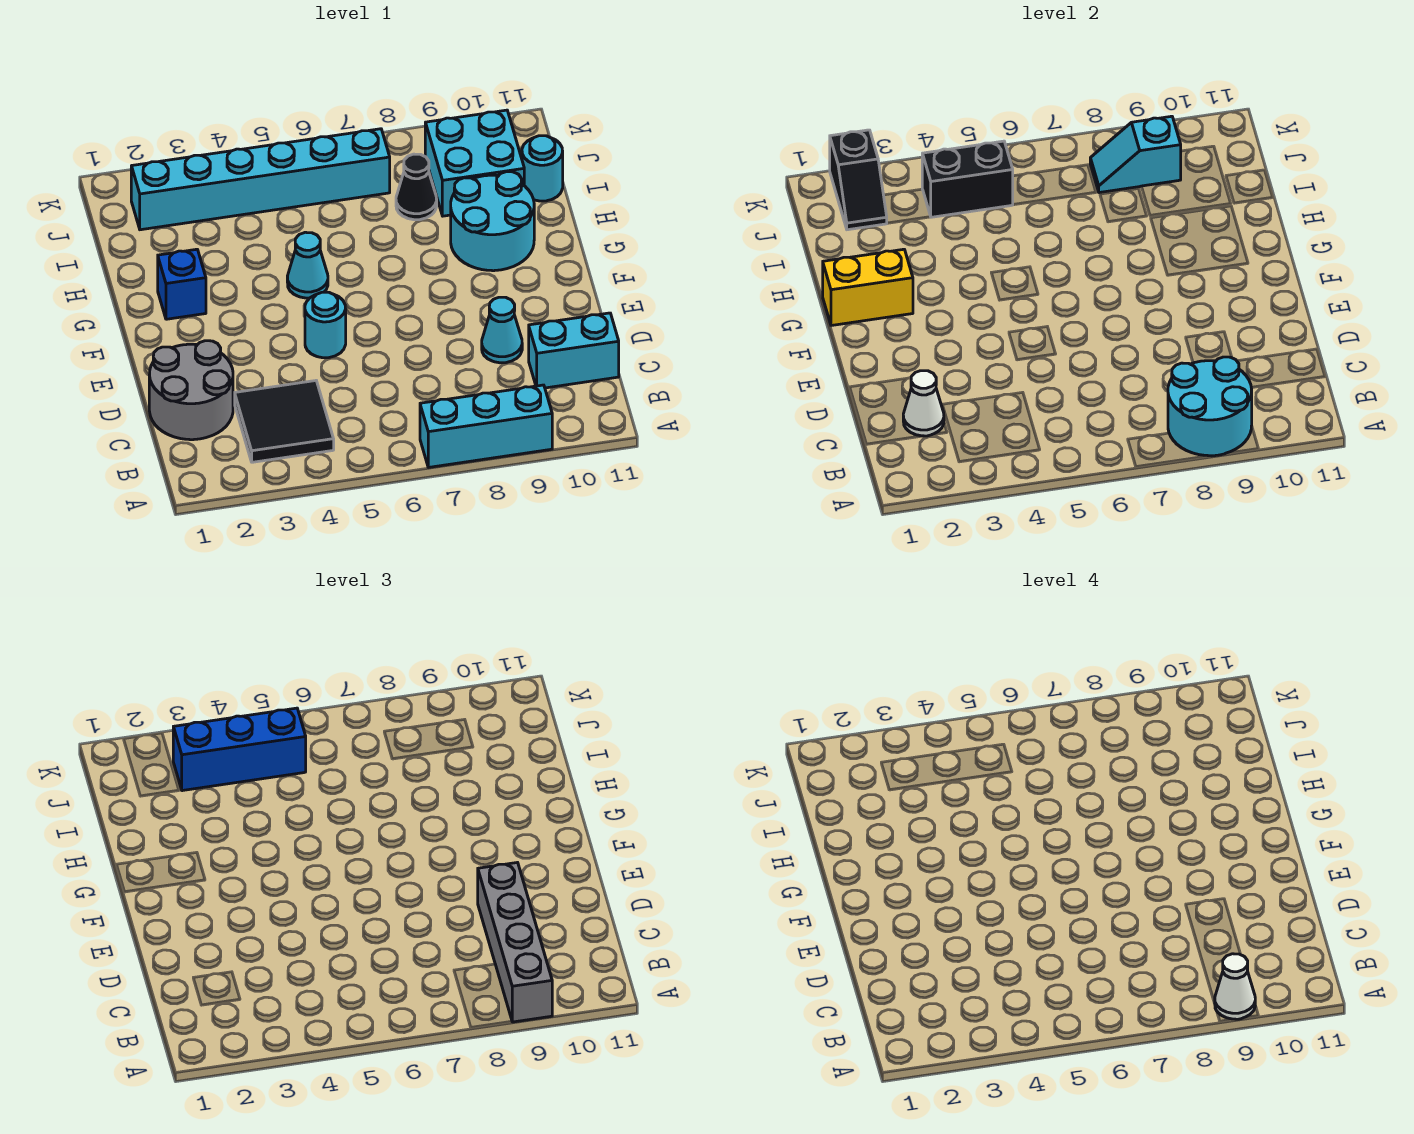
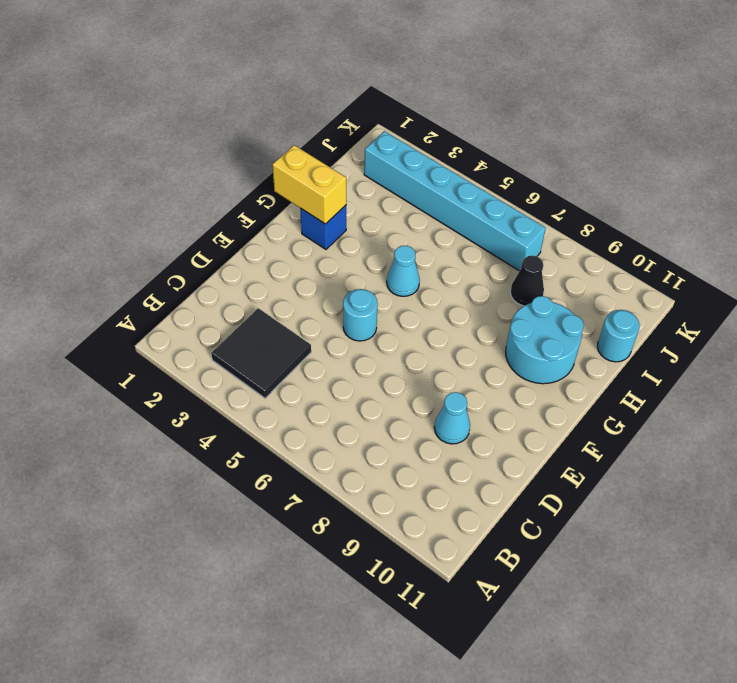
none -> cyan 1x3 brick [420,385,552,467]
none -> grey 2x2 round brick [149,341,233,440]
none -> cyan 1x2 brick [529,313,619,388]

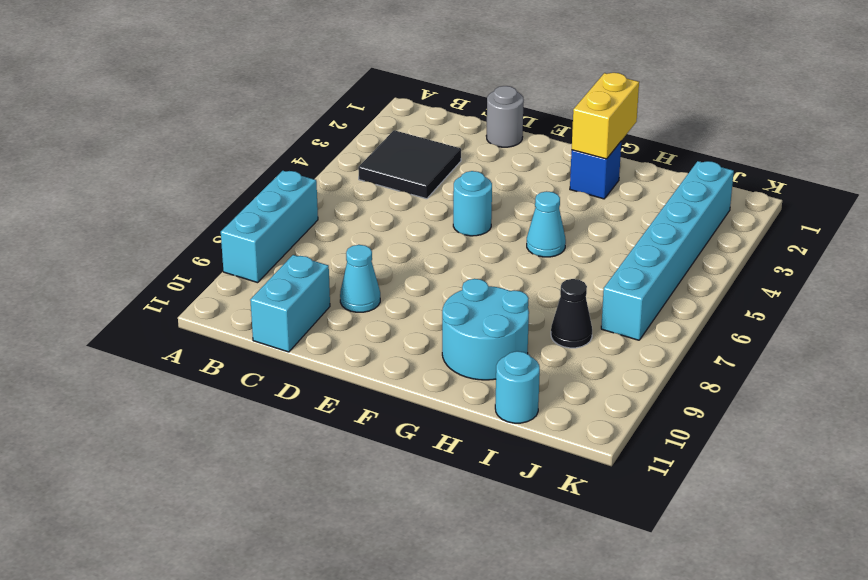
grey 1x1 round brick [486,86,524,147] -> grey 2x2 round brick [149,341,233,440]
none -> cyan 2x2 brick [425,110,524,216]
none -> cyan 2x2 round brick [1168,357,1252,456]
none -> white 1x1 cone [903,371,944,436]

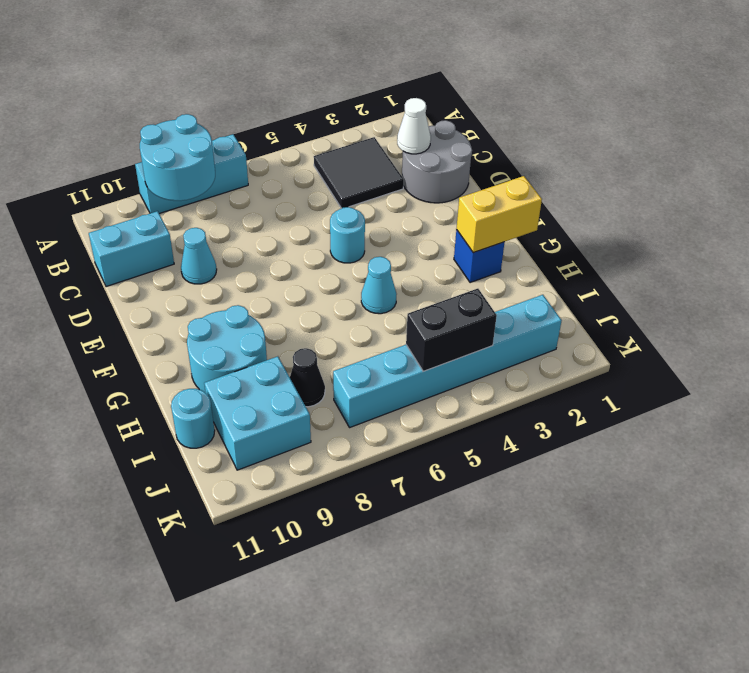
none -> black 1x2 slope [830,130,887,230]
none -> cyan 1x2 slope [1090,116,1181,193]
none -> grey 1x4 brick [478,863,552,1022]

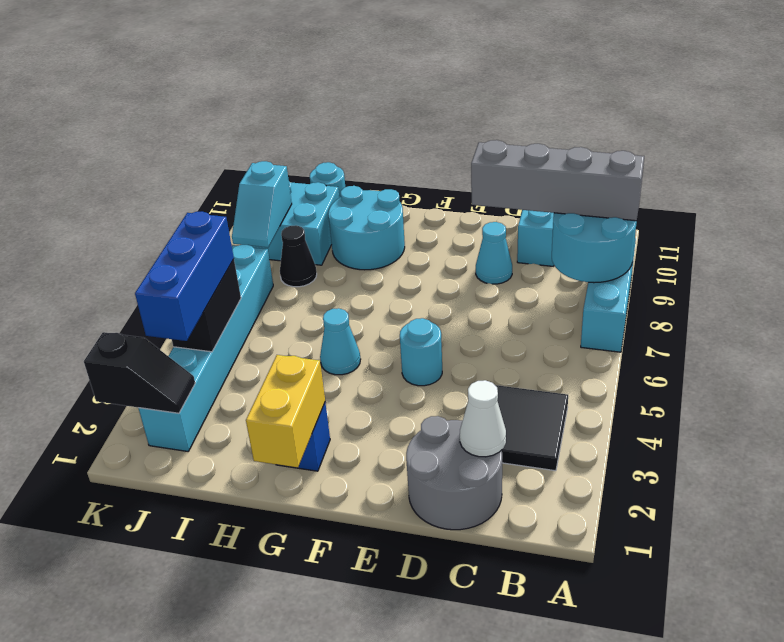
none -> white 1x1 cone [1215,954,1255,1019]

